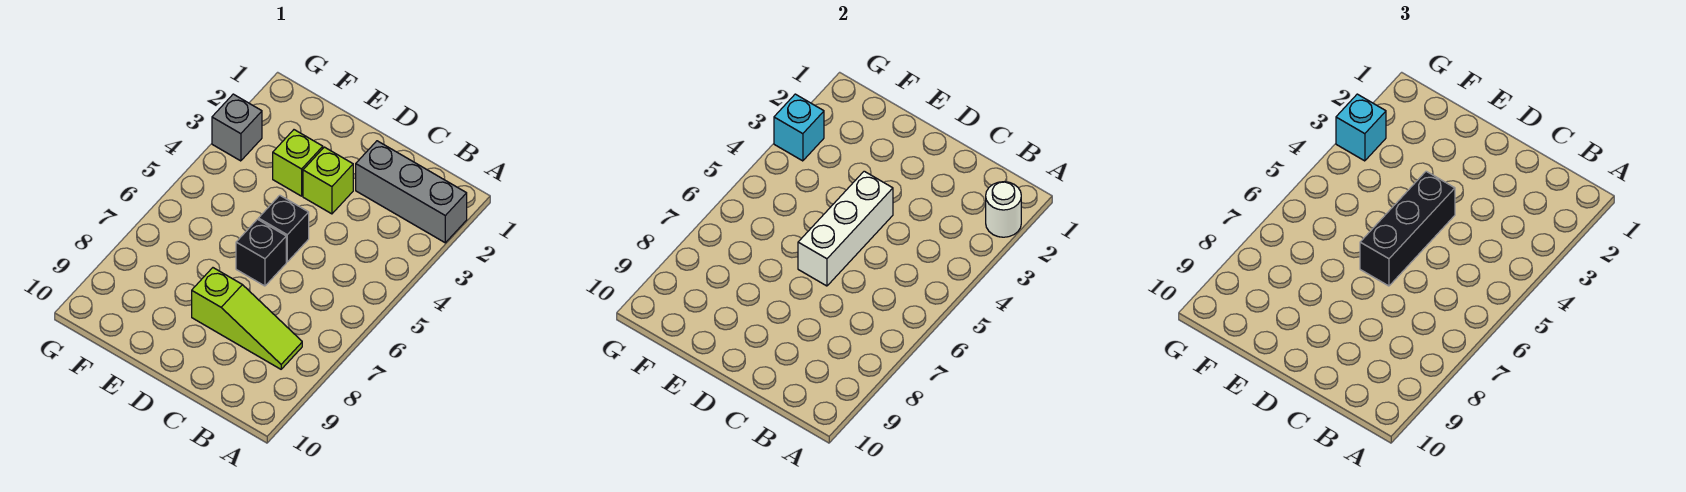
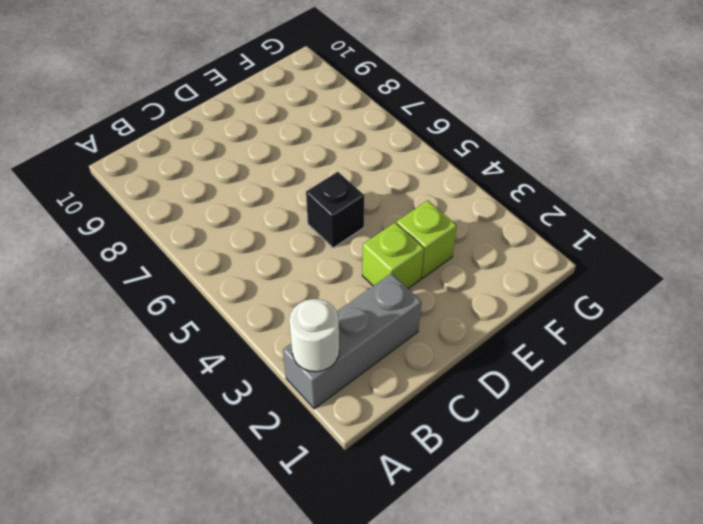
none -> lime 1x3 slope [192,268,302,369]
none -> black 1x1 brick [236,219,286,286]
none -> grey 1x1 brick [212,94,262,161]

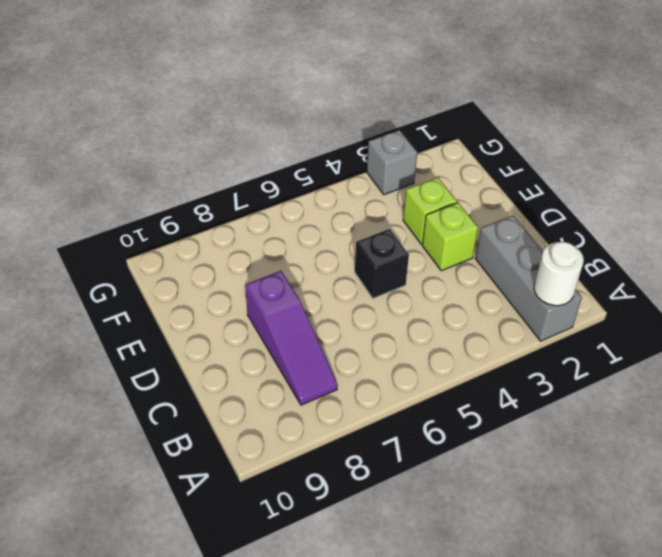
purple 1x3 slope [245,271,338,405] -> lime 1x3 slope [192,268,302,369]
none -> black 1x1 brick [236,219,286,286]
none -> white 1x3 brick [798,171,893,286]
none -> cyan 1x1 brick [774,94,824,161]

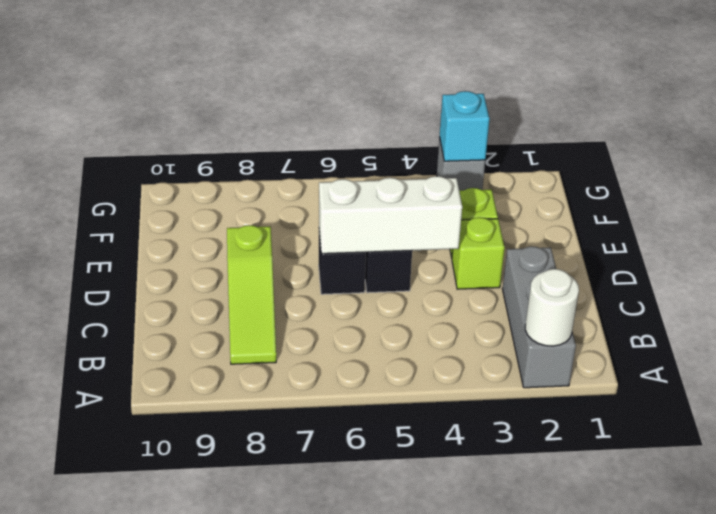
none -> black 1x3 brick [1360,171,1455,286]
none -> cyan 1x1 brick [1336,94,1386,161]

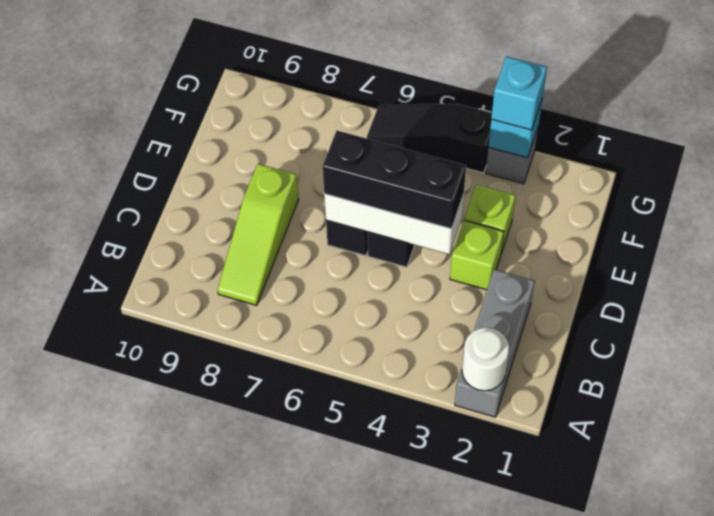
black 1x3 slope [367,104,492,173] -> none

